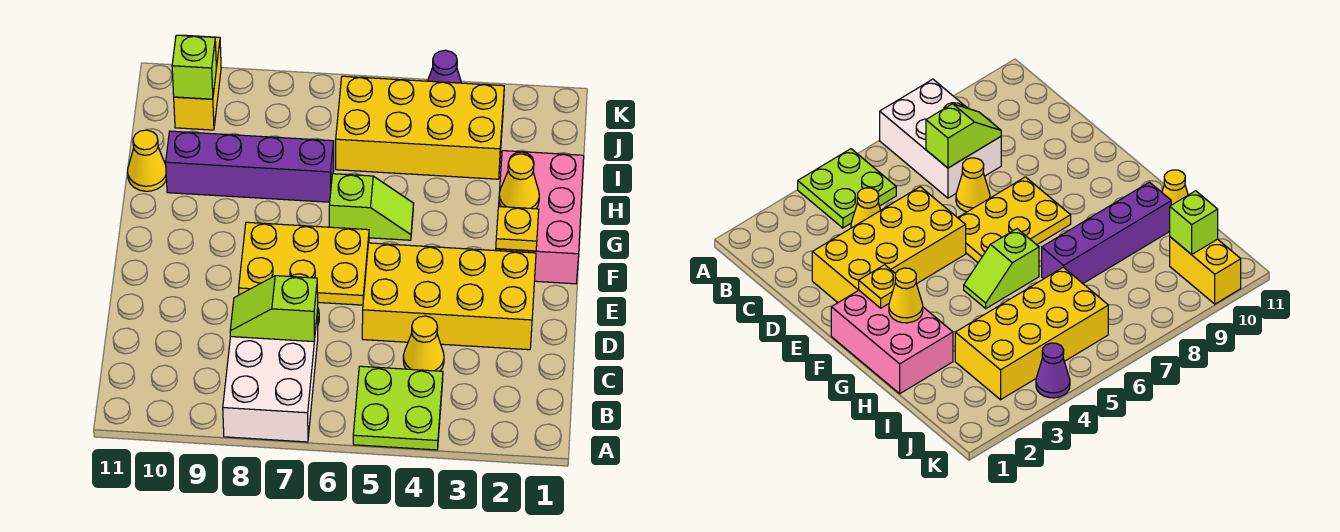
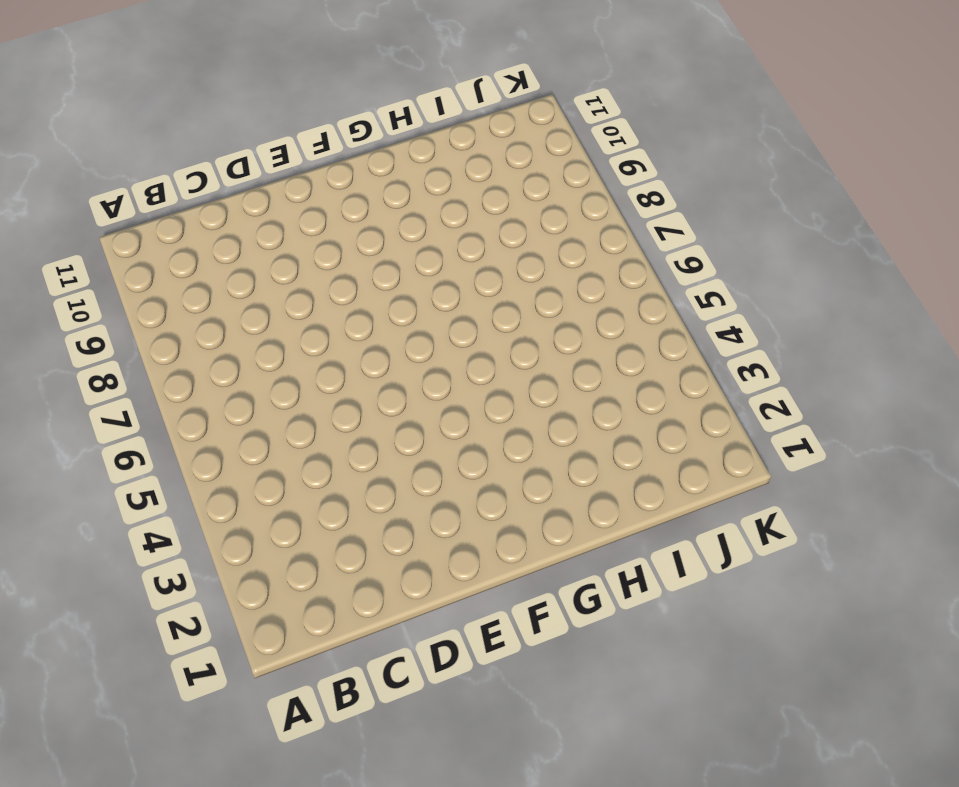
none -> lime 2x2 plate [353,366,443,450]
none -> white 2x3 brick [223,310,318,442]
none -> yellow 1x1 cone [403,316,444,371]

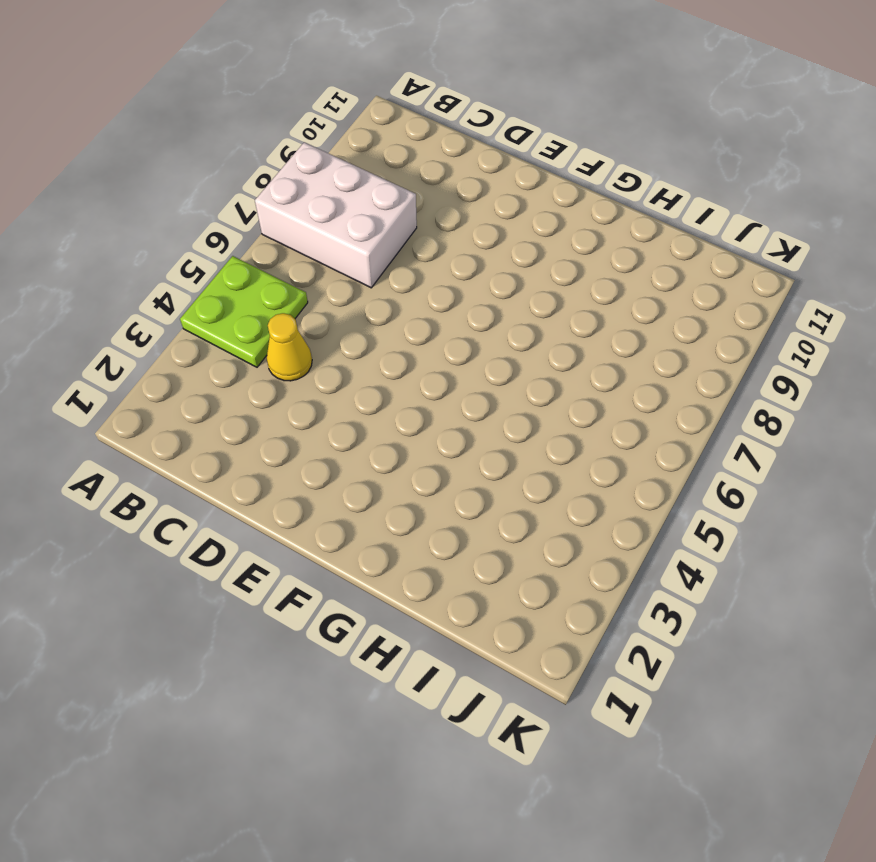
none -> yellow 2x4 brick [362,243,536,350]
none -> yellow 1x1 cone [956,158,990,212]
none -> yellow 2x3 plate [239,222,369,305]

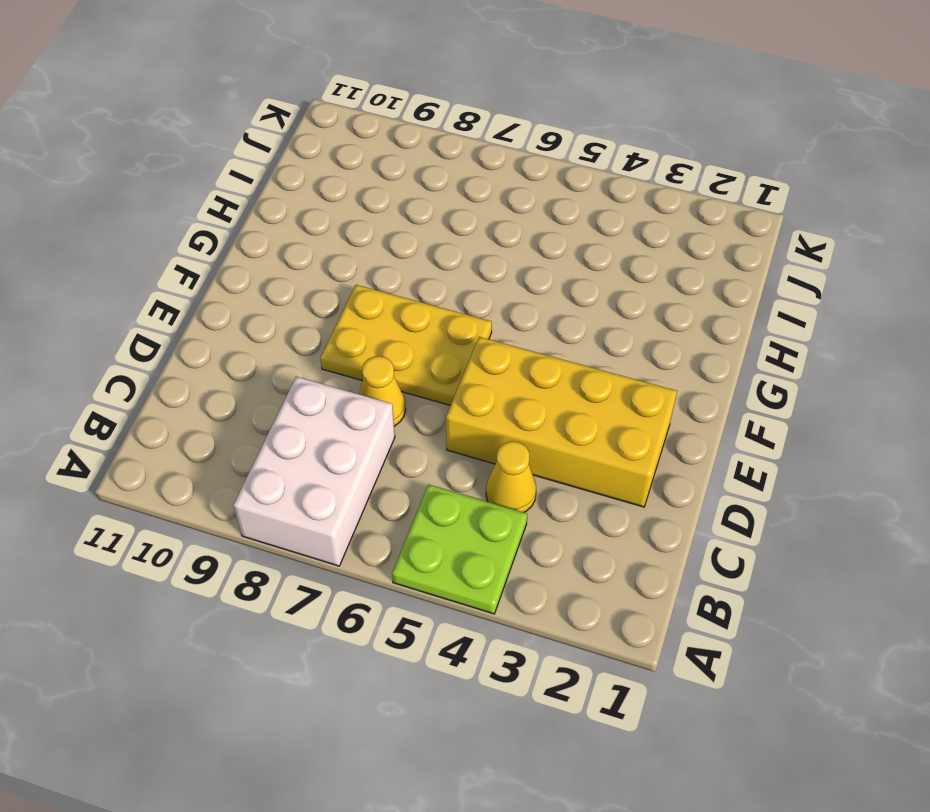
none -> pink 2x3 brick [496,151,584,284]
none -> lime 1x2 slope [329,174,414,240]
none -> purple 1x4 brick [166,131,334,202]

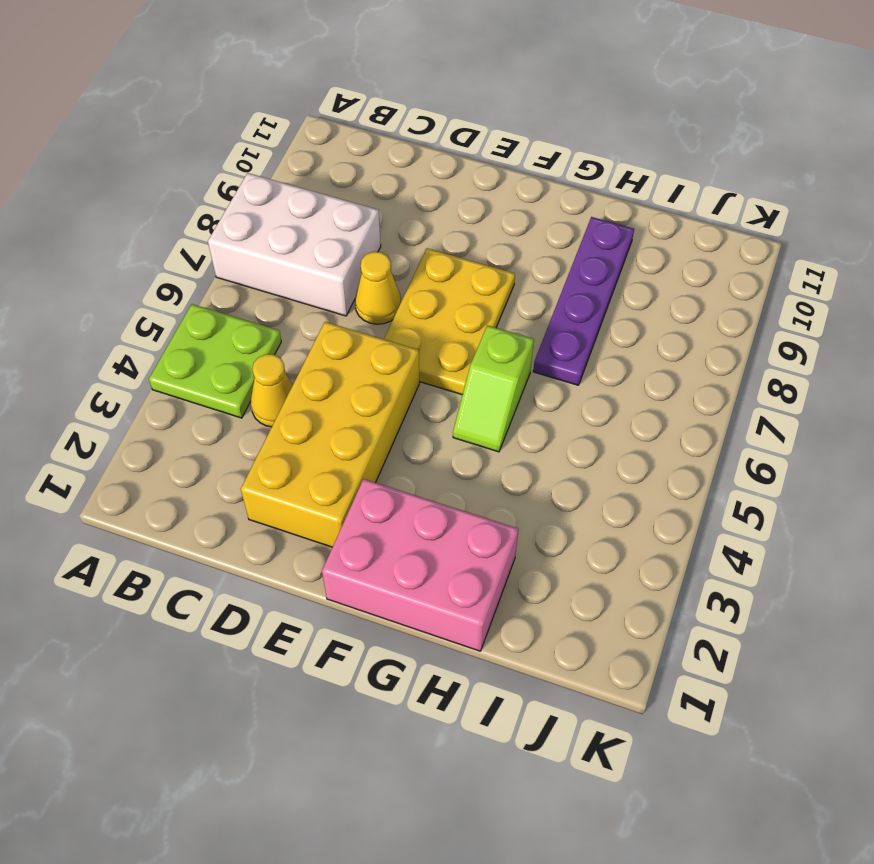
purple 1x4 plate [533,217,634,385] -> purple 1x4 brick [166,131,334,202]
none -> yellow 1x1 cone [128,130,166,191]
none -> yellow 2x4 brick [336,76,504,179]
none -> yellow 1x2 brick [174,35,221,130]

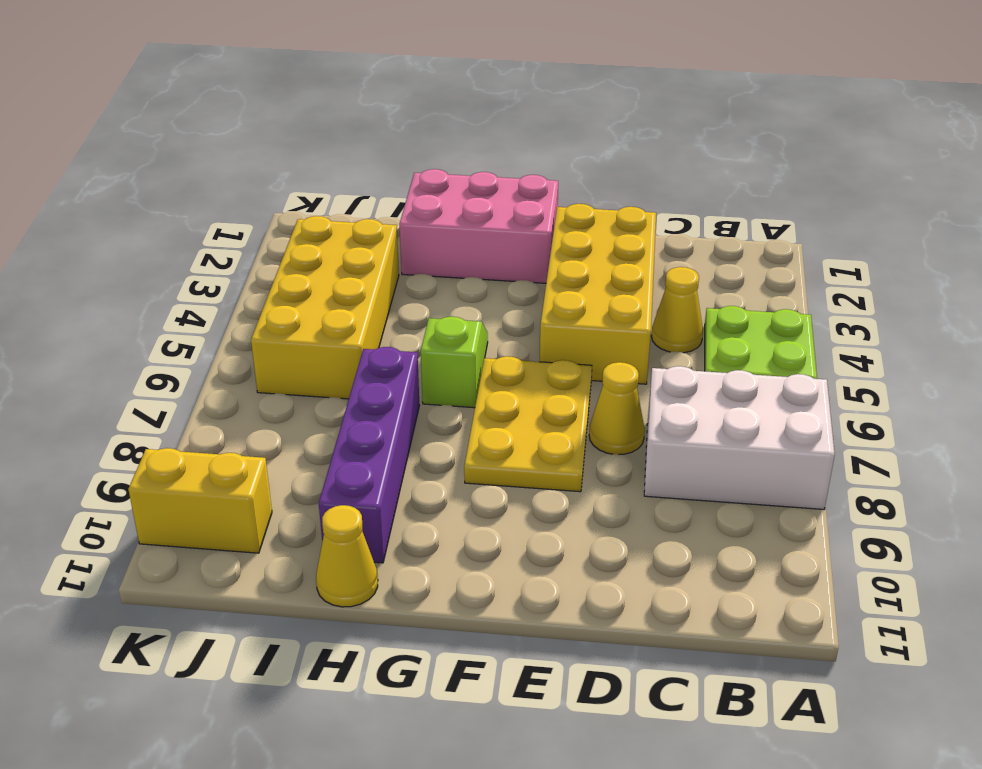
none -> purple 1x1 cone [428,50,461,83]
none -> lime 1x2 slope [230,276,318,342]
none -> yellow 1x1 plate [496,207,539,251]

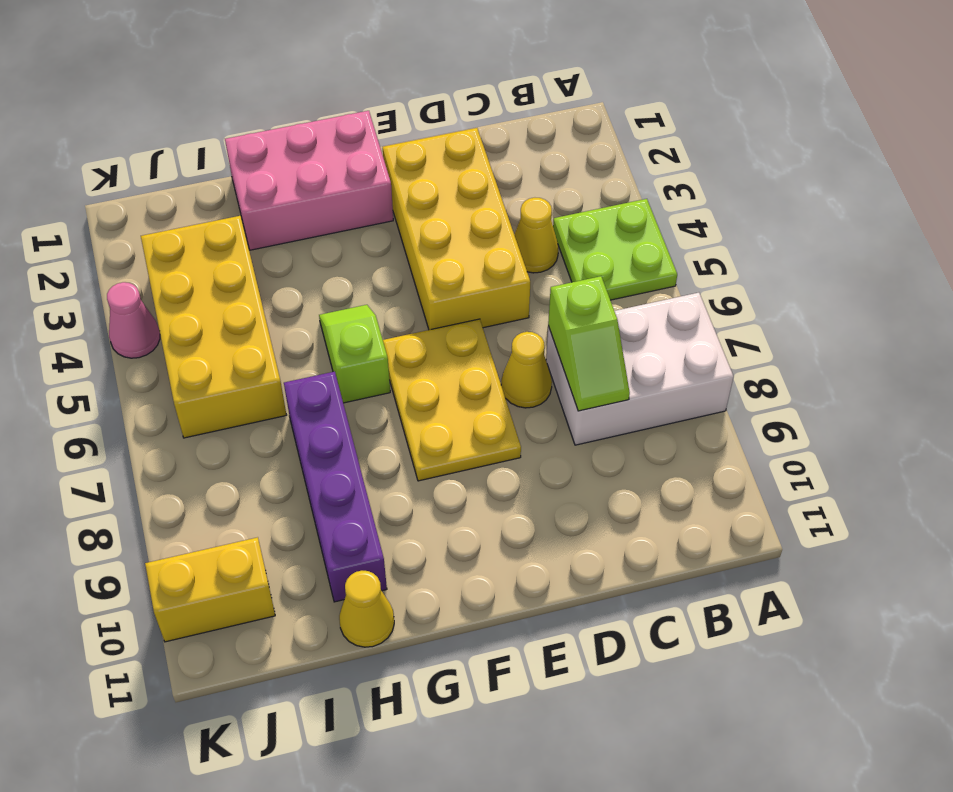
pink 1x1 cone [107,282,160,358] -> purple 1x1 cone [428,50,461,83]
none -> yellow 1x1 plate [496,207,539,251]
none -> yellow 1x1 cone [499,154,539,209]
none -> lime 1x1 brick [172,35,216,99]

